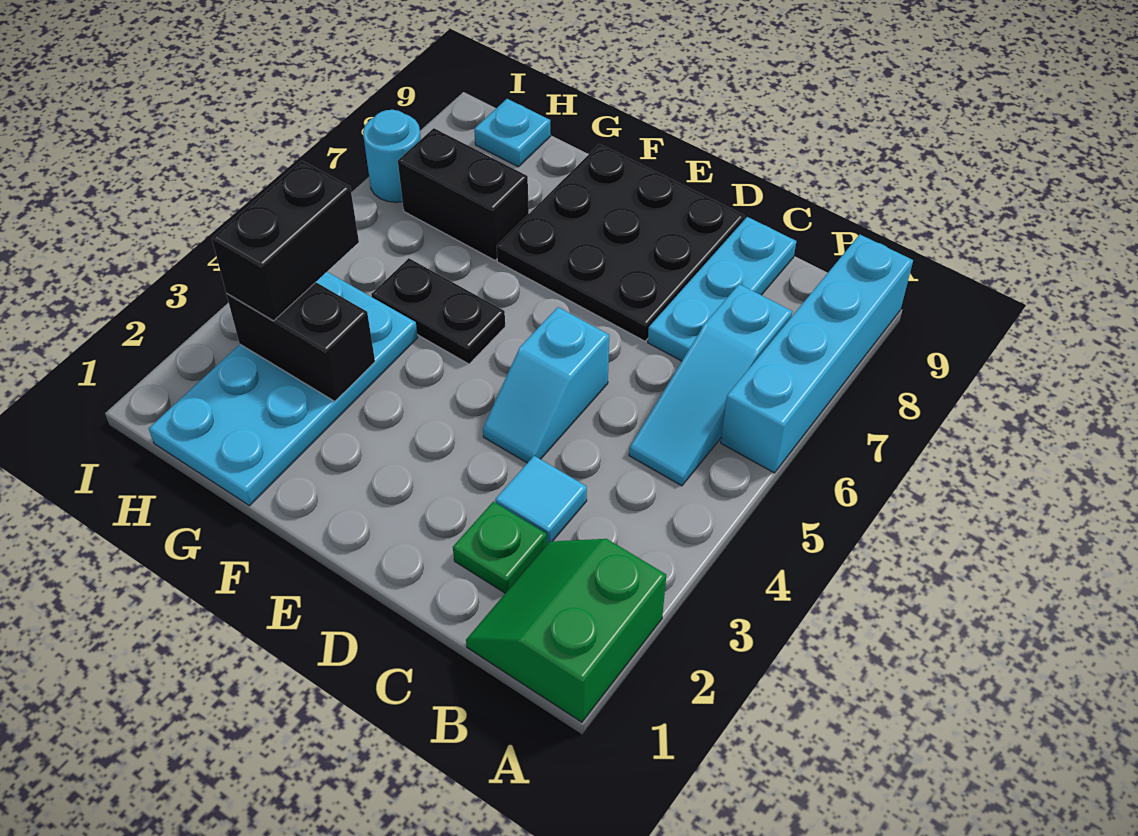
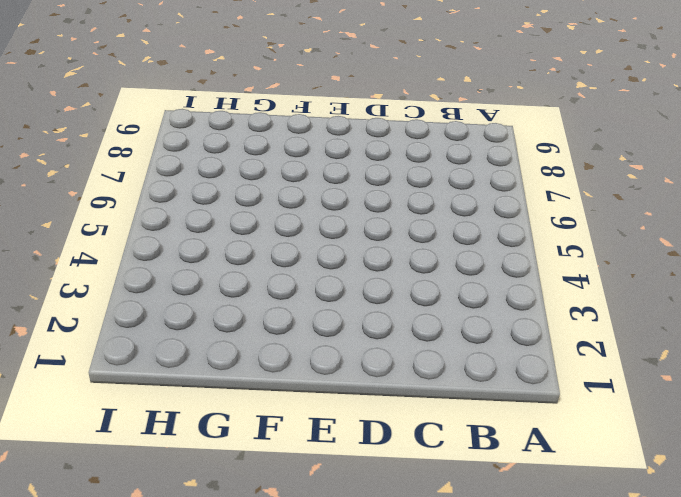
none -> green 2x2 slope [466,539,666,722]
none -> cyan 1x4 brick [721,235,913,473]
none -> cyan 1x3 slope [629,284,792,486]

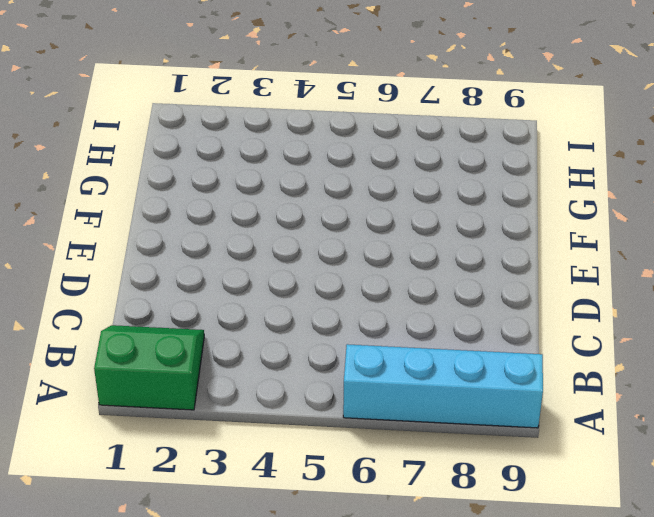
none -> cyan 1x3 slope [629,284,792,486]
none -> green 1x1 plate [453,501,547,593]
none -> cyan 1x1 tile [495,456,587,544]

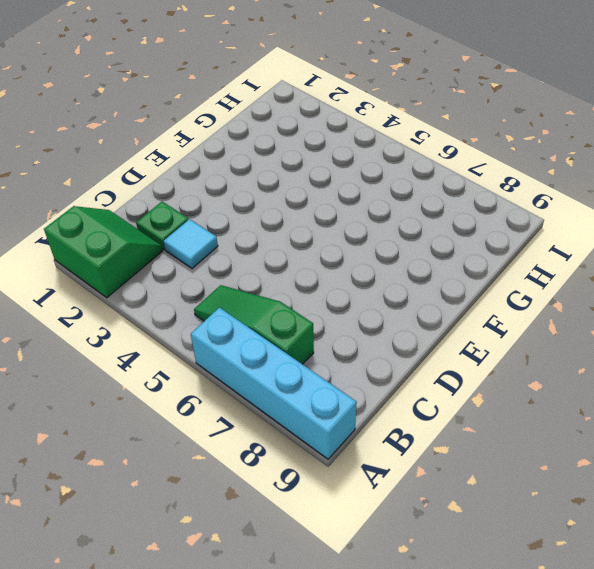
green 1x3 slope [194,285,314,364] -> cyan 1x3 slope [629,284,792,486]
none -> cyan 1x3 plate [648,217,796,361]
none -> cyan 1x2 slope [483,307,609,463]
none -> black 3x3 plate [497,144,745,341]

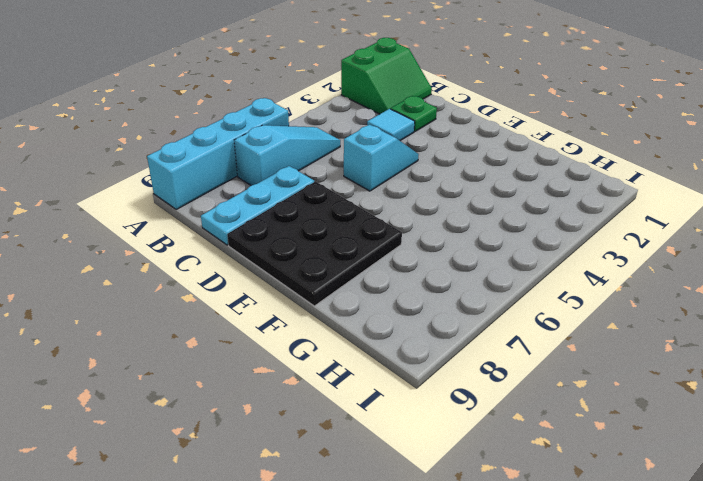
none -> black 1x2 plate [371,258,505,364]
none -> cyan 2x4 plate [149,272,418,506]
none -> black 1x2 brick [398,128,529,260]

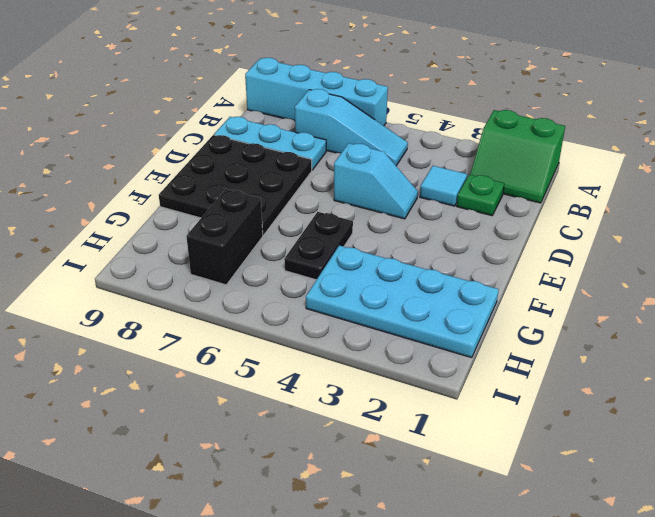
none -> cyan 1x1 plate [474,99,551,167]
none -> cyan 1x1 round brick [363,110,421,202]
none -> black 1x2 brick [226,282,375,401]

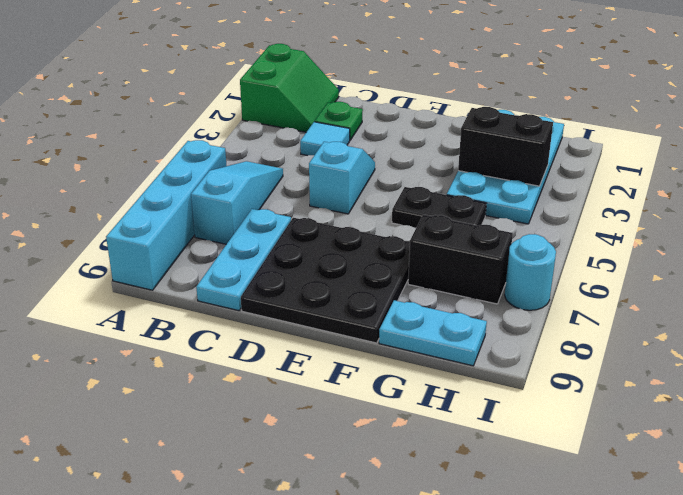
cyan 1x2 plate [379,300,487,366] -> cyan 1x1 plate [474,99,551,167]
none -> black 1x2 brick [212,161,359,321]

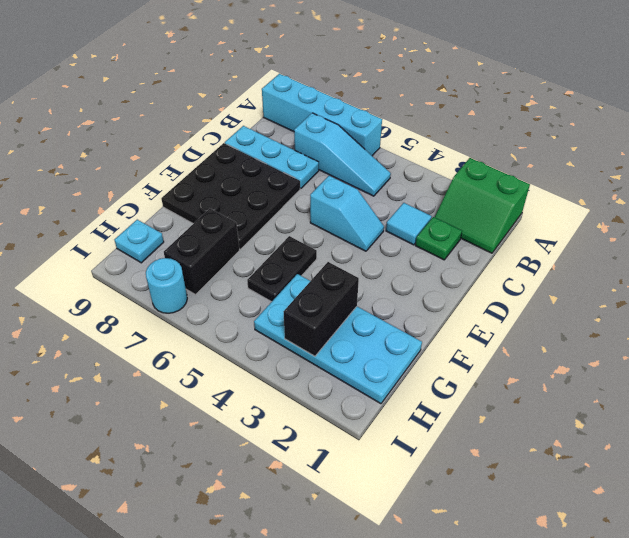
none -> black 1x2 brick [212,161,359,321]

